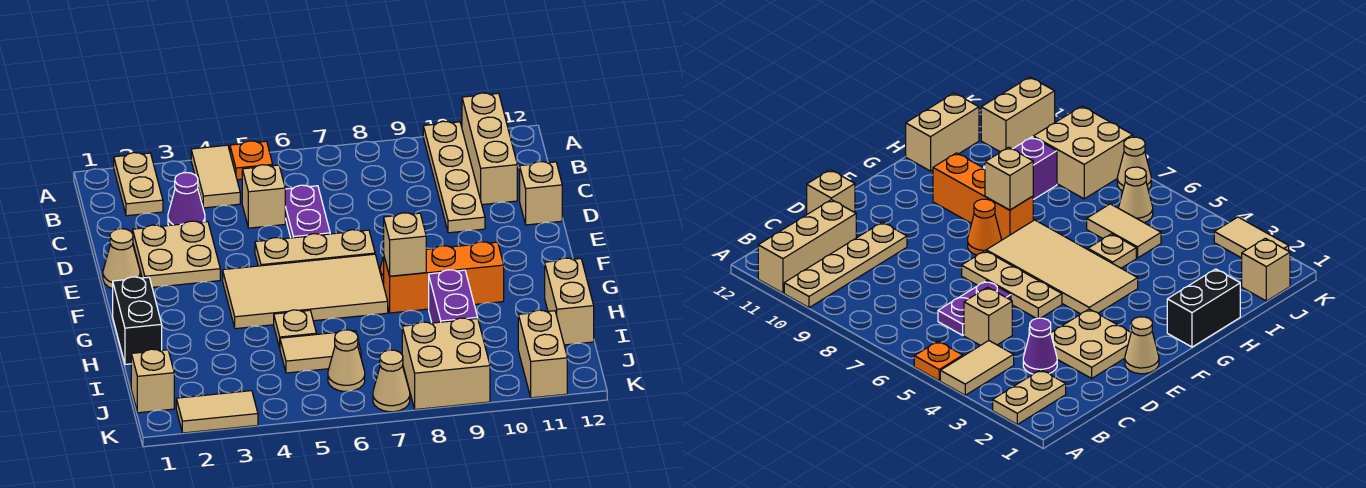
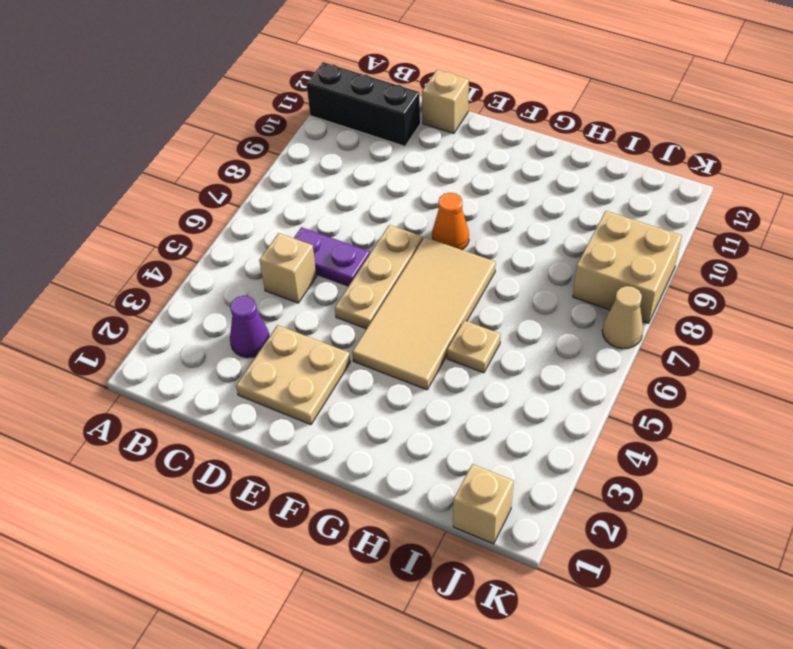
black 1x3 brick [306,62,420,146] -> tan 1x3 brick [462,93,517,205]
none -> tan 1x2 plate [114,153,163,216]
none -> tan 1x2 tile [191,145,240,208]
none -> orange 1x1 plate [230,141,273,180]

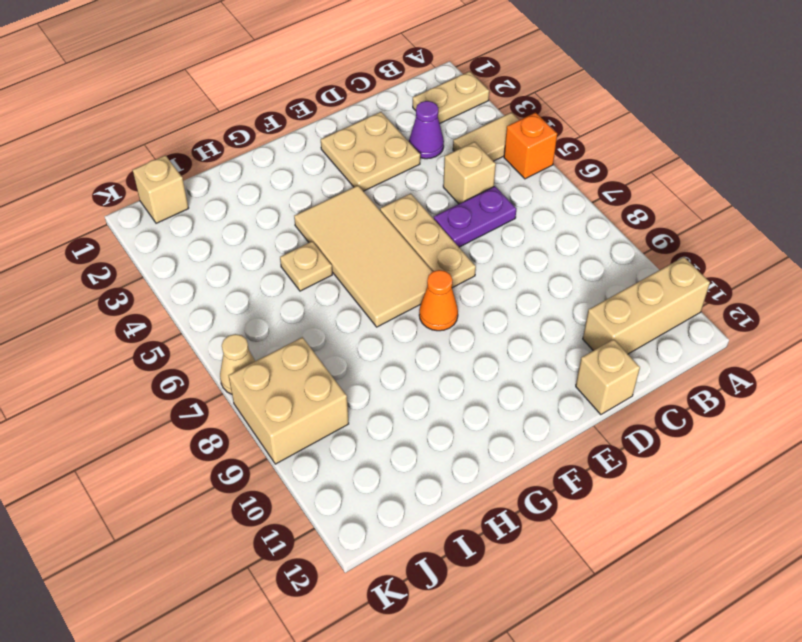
orange 1x1 brick [504,113,557,179] -> orange 1x1 plate [230,141,273,180]
none -> tan 1x4 plate [423,121,485,233]
none -> tan 1x1 cone [103,229,140,289]
none -> black 1x2 brick [113,277,162,364]

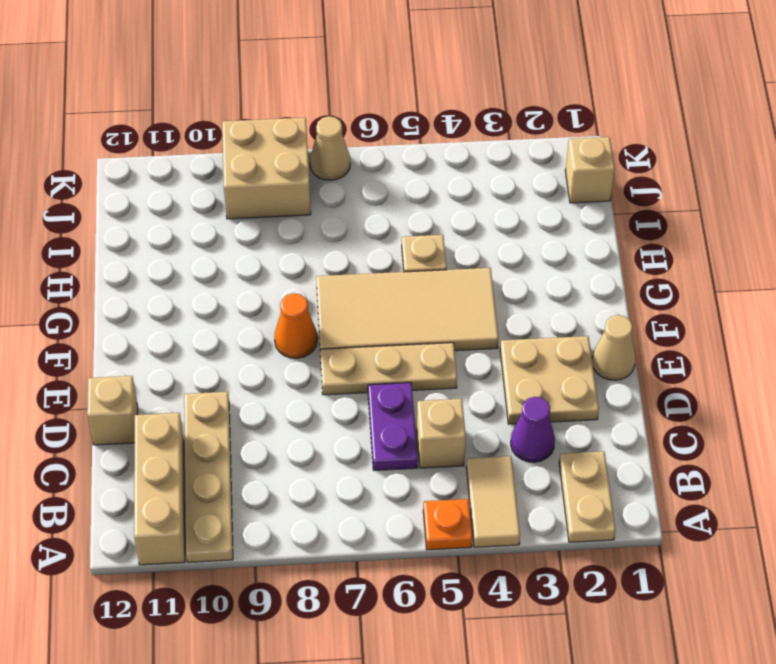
none -> black 1x2 brick [113,277,162,364]
none -> orange 1x3 brick [384,242,504,313]
none -> purple 1x2 brick [429,270,478,323]

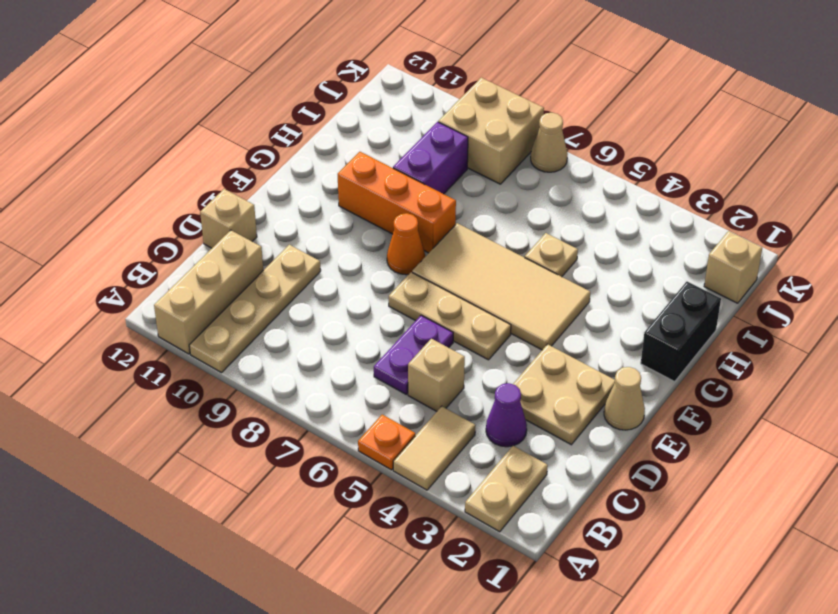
none -> tan 1x2 brick [545,258,594,345]
none -> tan 1x2 tile [280,331,361,373]
none -> tan 1x1 cone [328,330,365,391]

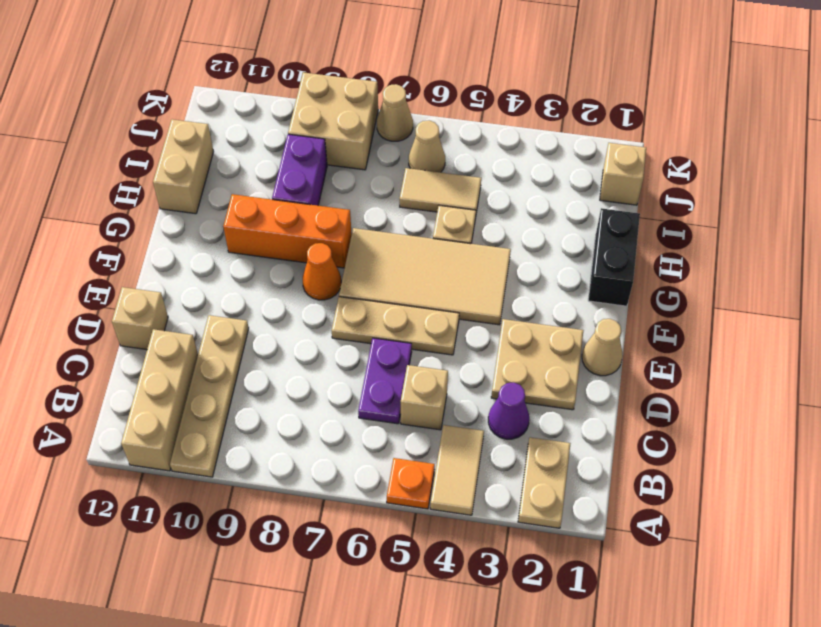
none -> tan 1x2 brick [518,310,567,398]
none -> tan 1x2 tile [176,391,258,433]
none -> tan 1x1 brick [384,213,426,276]

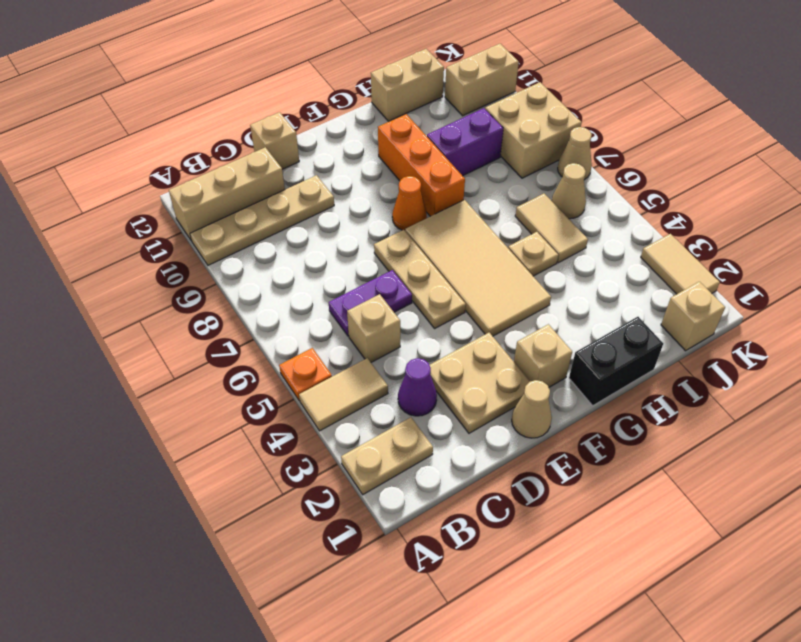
tan 1x1 brick [514,324,572,387] -> tan 1x1 brick moved to [384,213,426,276]

